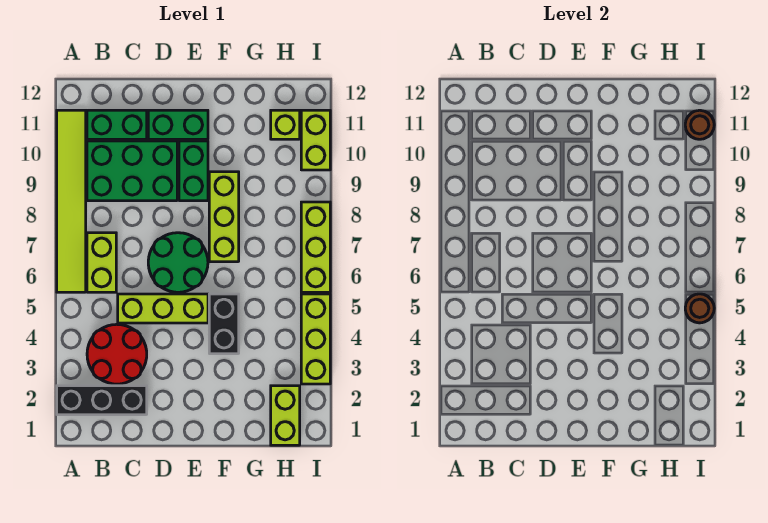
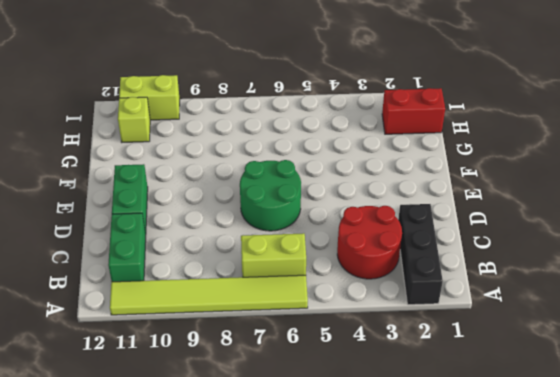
red 1x2 brick [382,88,445,134] -> lime 1x2 brick [271,386,300,445]
none -> green 2x3 brick [87,141,177,201]
none -> lime 1x3 brick [118,294,208,323]
none -> green 1x2 brick [179,141,208,201]

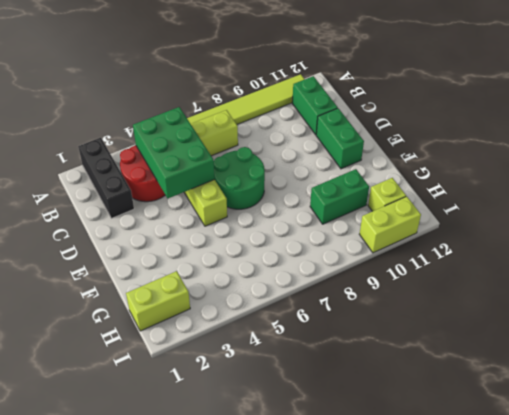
green 2x3 brick [133,107,215,198] -> green 2x3 brick moved to [87,141,177,201]
green 1x2 brick [310,169,369,224] -> green 1x2 brick moved to [179,141,208,201]
none -> black 1x2 brick [209,294,239,354]
none -> lime 1x3 brick [209,172,239,262]
none -> lime 1x3 brick [301,294,330,384]

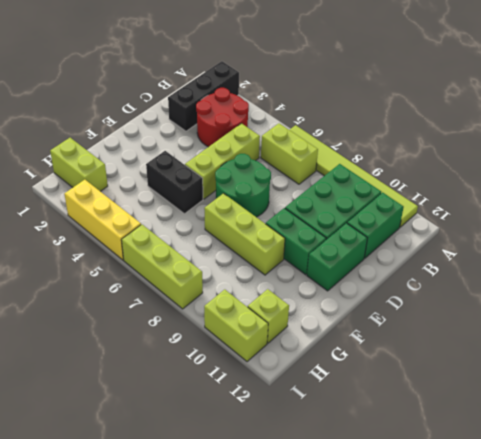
yellow 1x3 brick [64,180,141,260] -> lime 1x3 brick [301,294,330,384]
none -> brown 1x1 round brick [685,294,714,323]
none -> brown 1x1 round brick [685,110,714,139]

